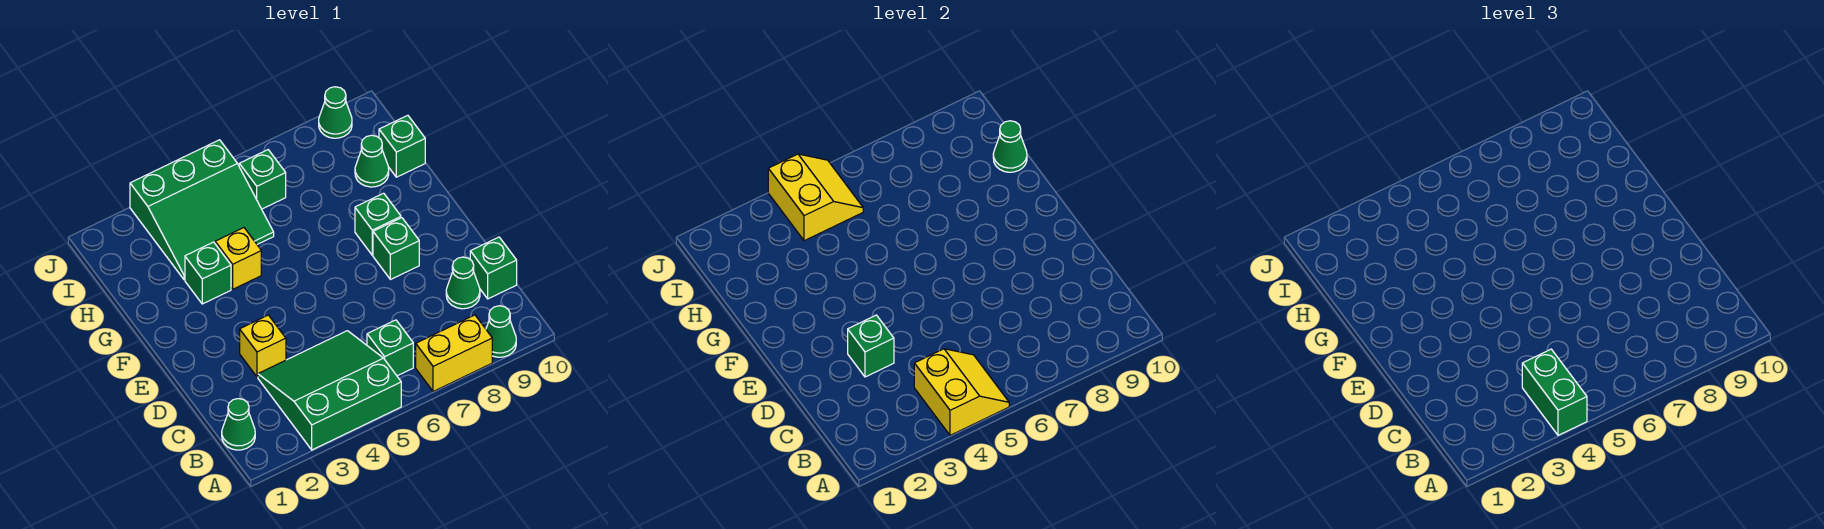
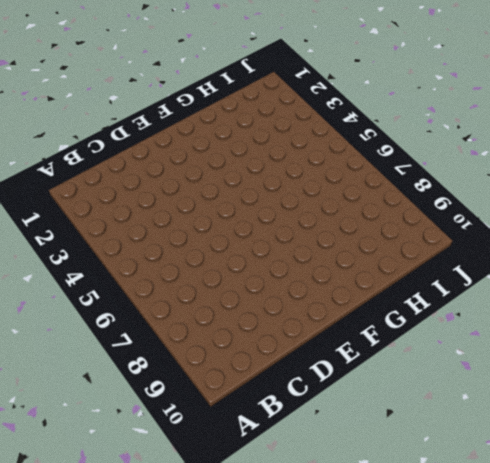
none -> green 3x3 slope [258,331,401,450]
none -> yellow 1x2 brick [416,315,492,392]
none -> green 1x1 cone [486,306,516,357]

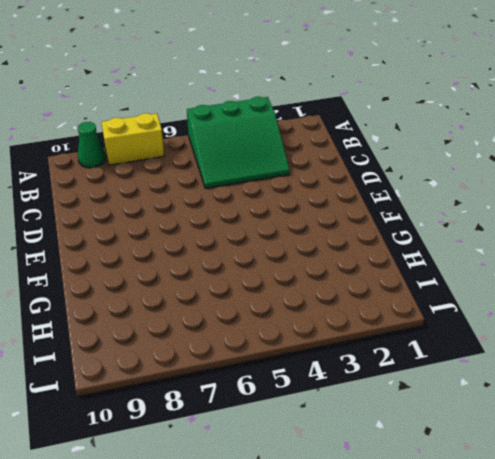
none -> green 1x1 cone [222,399,255,450]
none -> green 1x1 brick [367,320,413,376]
none -> green 1x1 cone [446,257,480,309]

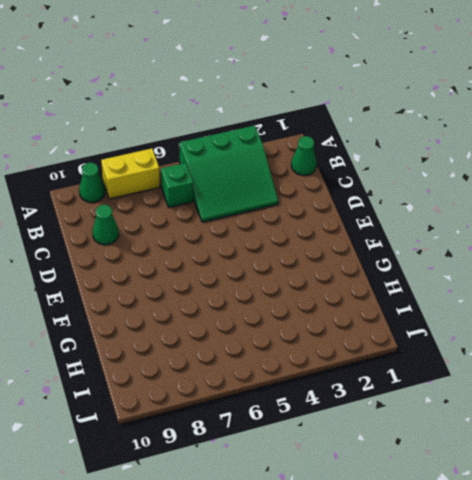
none -> green 1x1 brick [470,237,517,299]
none -> yellow 1x1 brick [240,315,286,377]
none -> green 1x1 brick [373,218,419,280]

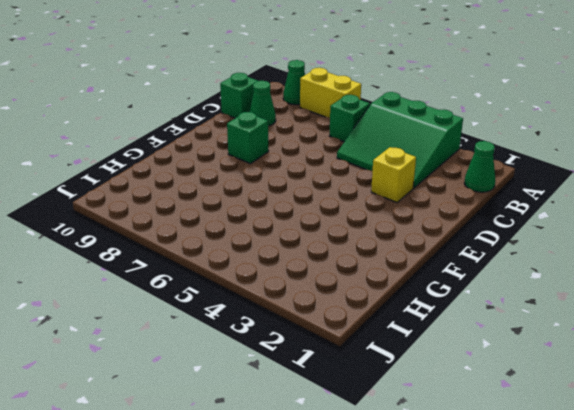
none -> green 1x1 brick [355,193,401,255]
none -> green 1x1 brick [185,242,231,304]
none -> yellow 1x1 brick [215,228,261,289]

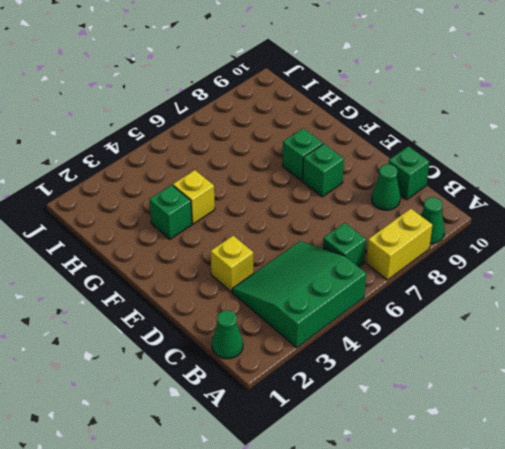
none -> green 3x3 slope [130,140,274,280]
none -> green 1x1 cone [355,135,389,187]
none -> green 1x1 brick [379,115,425,177]

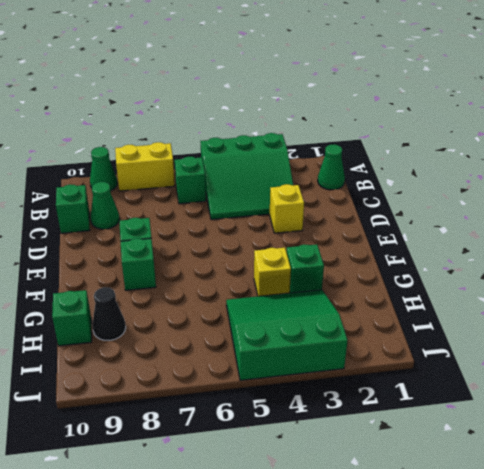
black 1x1 cone [92,287,126,340] -> green 1x1 cone [355,135,389,187]
none -> green 1x1 brick [239,150,286,209]
none -> green 1x1 cone [319,87,352,138]
none -> yellow 2x2 slope [914,349,1009,435]

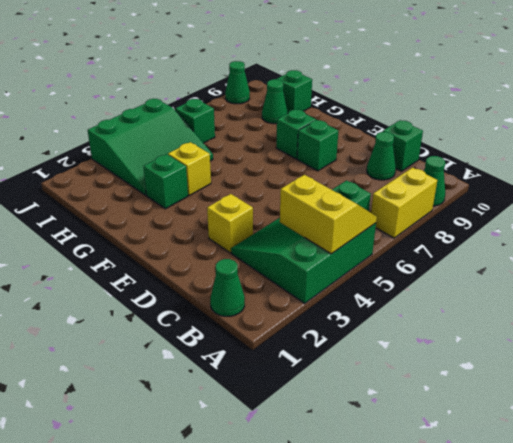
none -> green 1x1 brick [848,315,894,377]
none -> green 1x1 cone [993,121,1027,172]
none -> yellow 2x2 slope [768,154,863,241]

